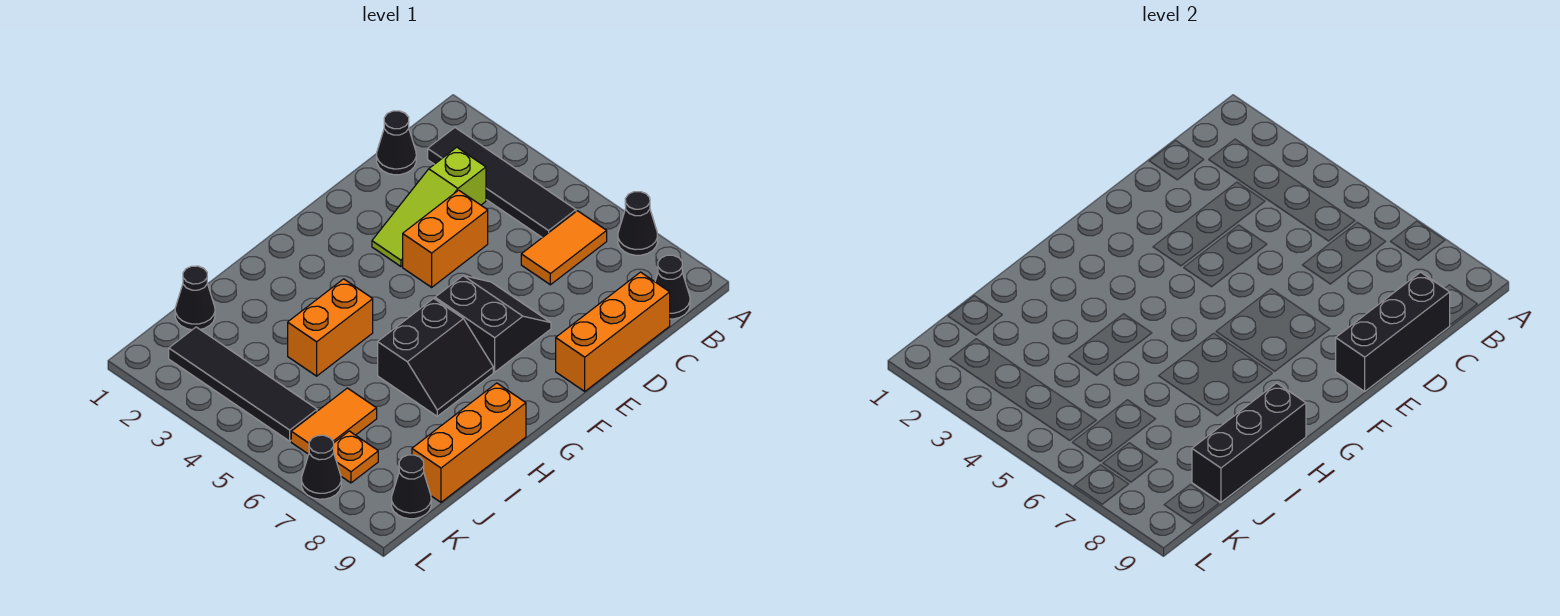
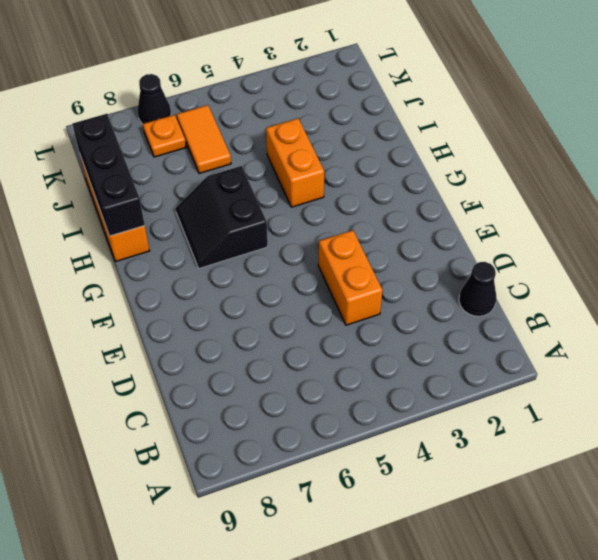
none -> black 1x1 cone [618,192,658,255]
none -> black 1x4 tile [428,128,576,238]
none -> orange 1x2 tile [521,211,607,285]

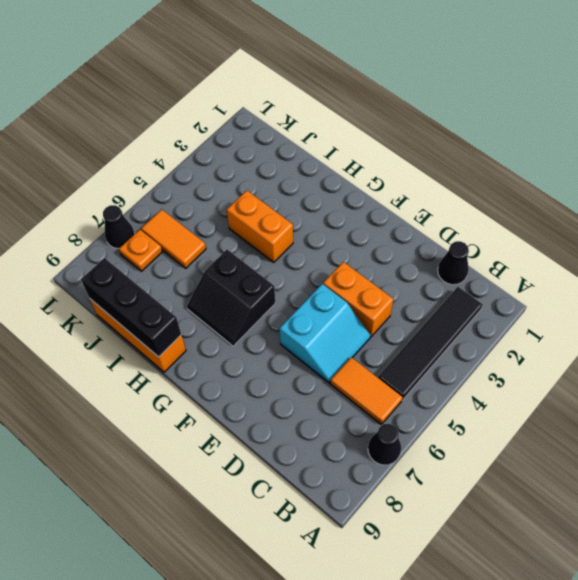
cyan 2x2 slope [280,284,370,383] -> black 2x2 slope [435,276,551,372]
none -> black 1x1 cone [655,255,690,319]
none -> lime 1x3 slope [372,147,486,266]
none -> orange 1x3 brick [556,272,670,391]

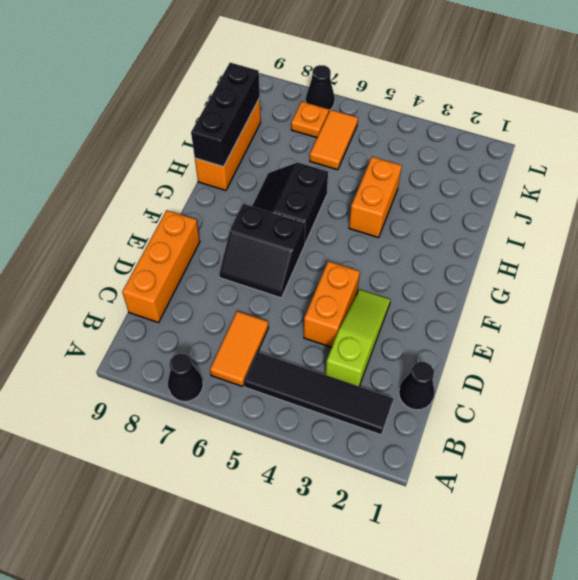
none -> black 1x1 cone [655,255,690,319]
none -> black 1x1 cone [175,266,215,330]
none -> black 1x4 tile [169,327,317,441]

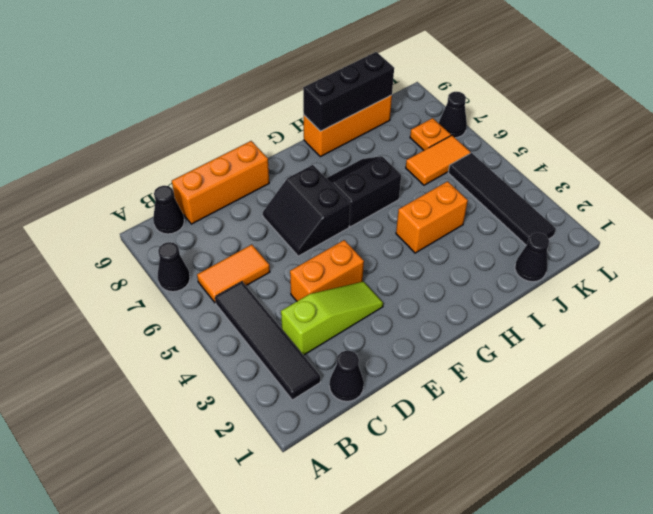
none -> black 1x1 cone [392,455,431,519]
none -> black 1x3 brick [1336,272,1450,391]

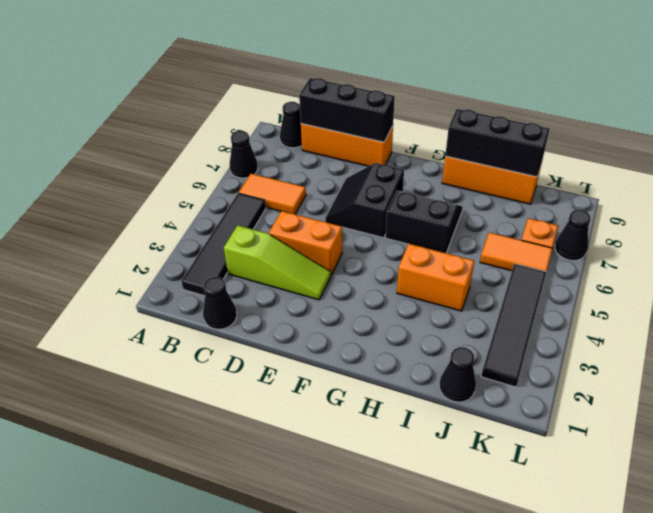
none -> black 1x1 cone [392,455,431,519]

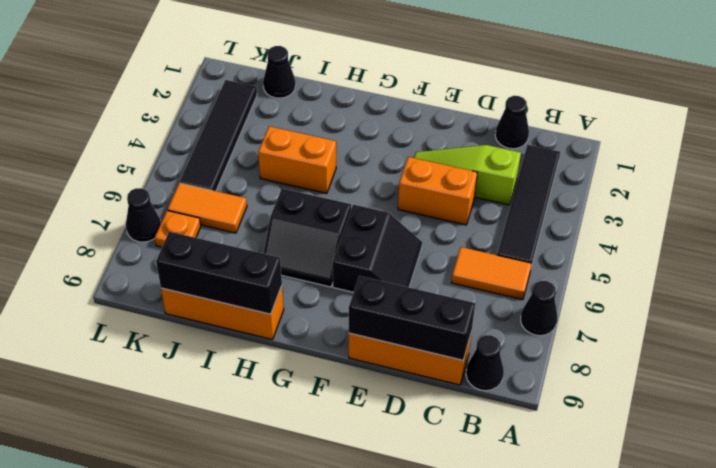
none -> black 1x1 cone [392,455,431,519]

